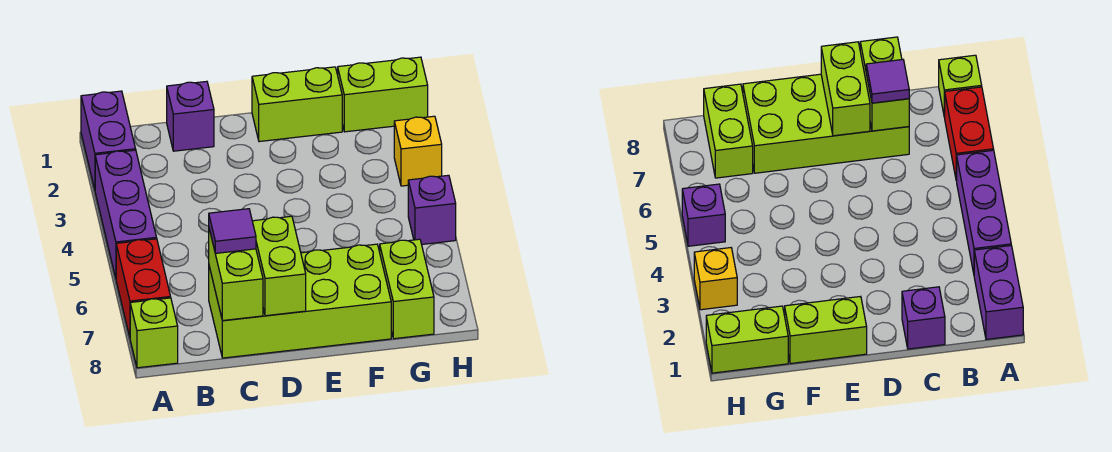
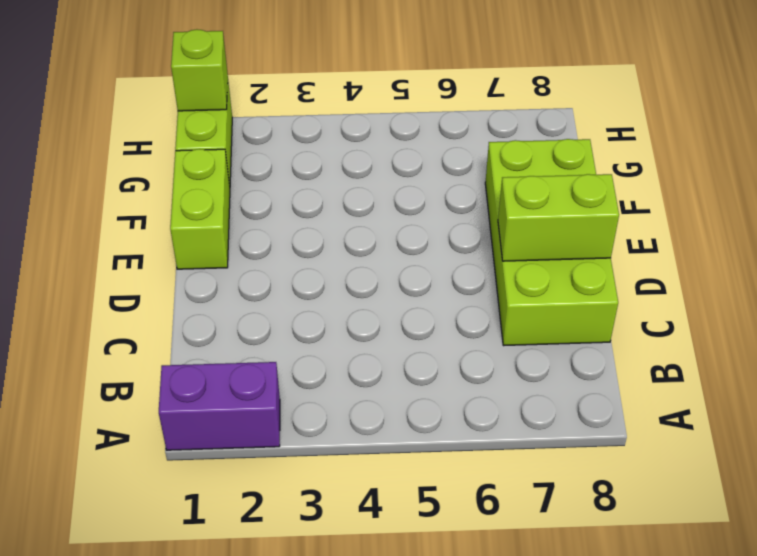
lime 1x1 brick [171,29,228,111] -> lime 1x1 brick moved to [130,298,178,368]
none -> purple 1x3 brick [95,150,157,278]
none -> red 1x2 brick [116,239,171,337]
none -> purple 1x1 brick [167,81,214,151]

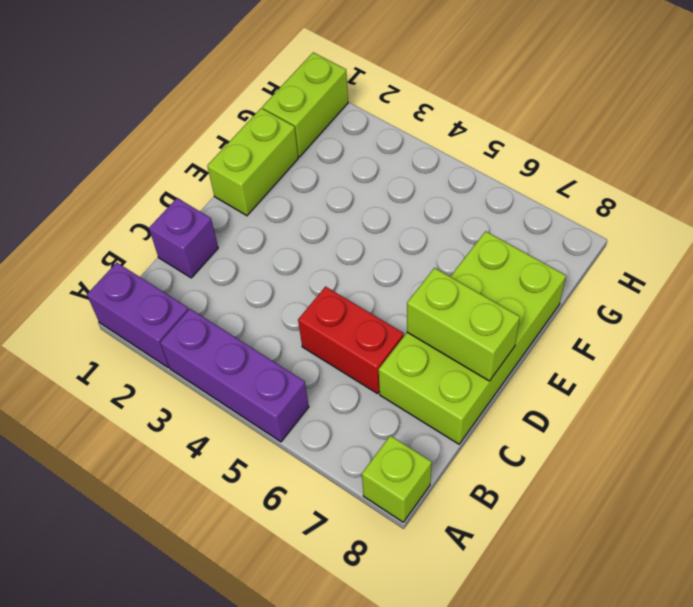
red 1x2 brick [298,287,404,394] -> red 1x2 brick moved to [116,239,171,337]
none -> lime 1x2 brick [380,239,434,339]
none -> yellow 1x1 brick [394,116,442,186]
none -> purple 1x1 brick [408,175,456,244]

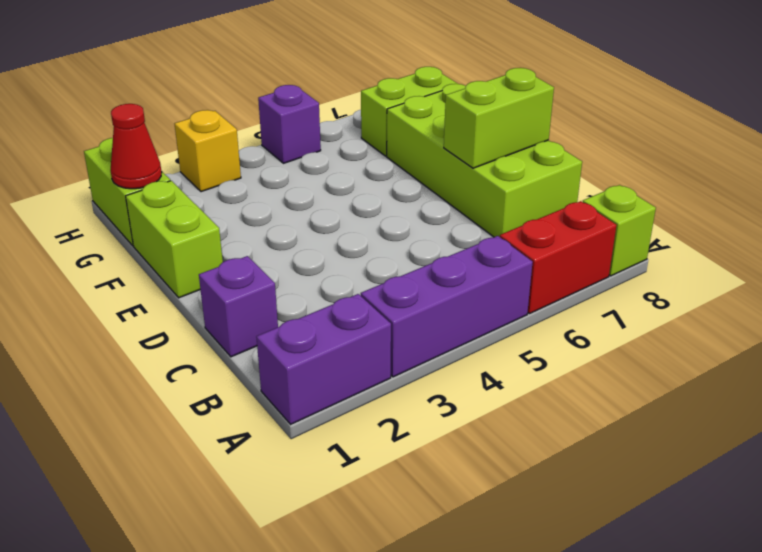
red 1x1 cone [110,104,162,189] -> none
none -> lime 1x2 brick [209,229,263,321]
none -> purple 1x1 tile [209,209,256,253]

